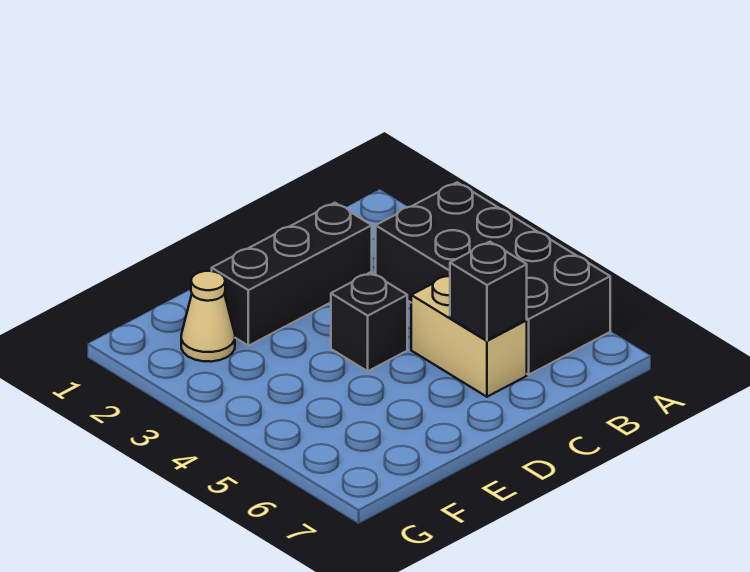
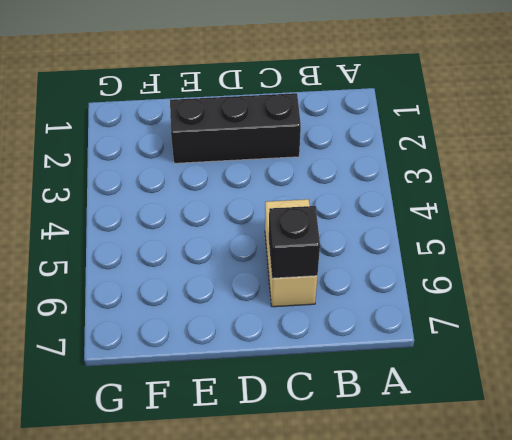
none -> black 2x4 brick [376,182,610,375]
none -> black 1x1 brick [331,272,407,371]

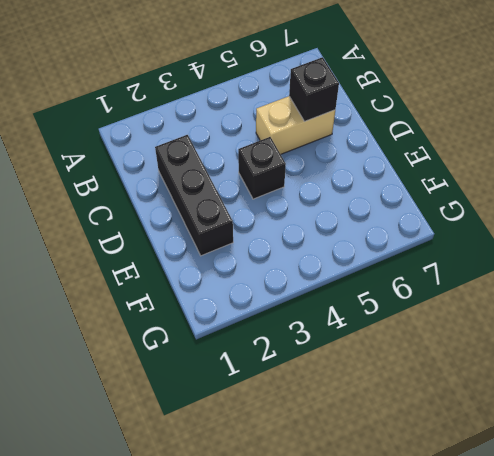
none -> black 2x4 brick [376,182,610,375]
none -> tan 1x1 cone [181,271,235,362]

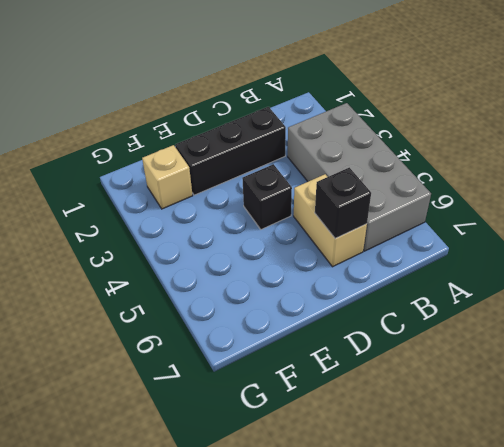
grey 2x4 brick [288,103,431,251] -> black 2x4 brick [376,182,610,375]
tan 1x1 brick [142,145,193,209] -> tan 1x1 cone [181,271,235,362]

